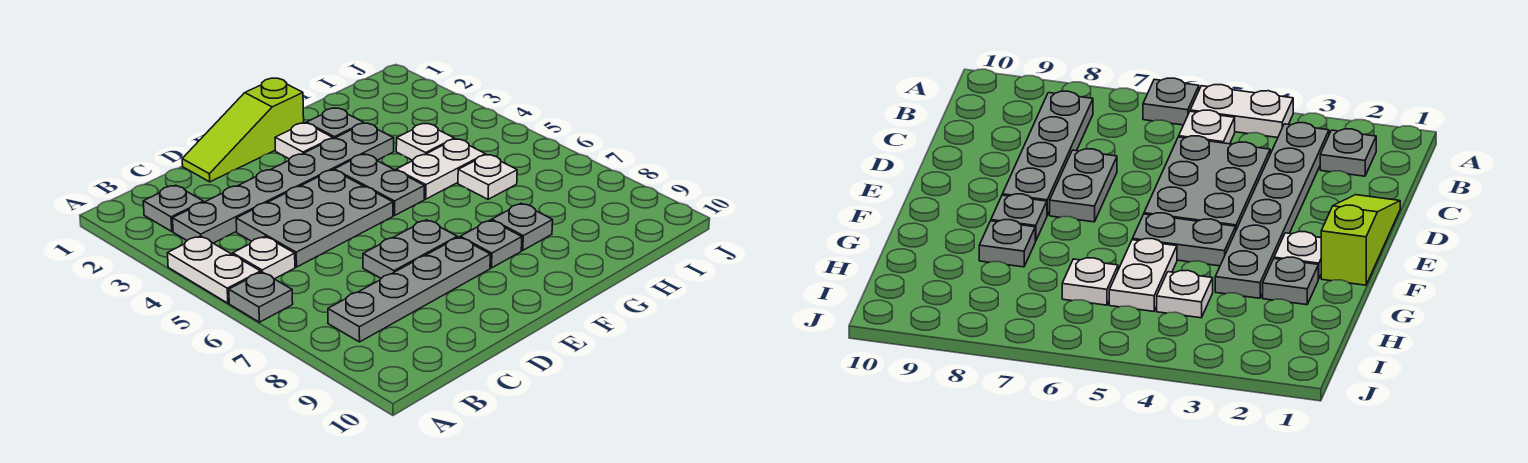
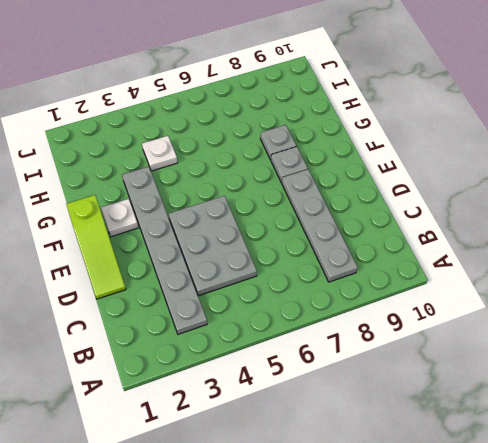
none -> white 1x2 plate [168,236,261,303]
none -> grey 1x1 plate [229,272,293,322]
none -> grey 1x1 plate [143,185,204,231]

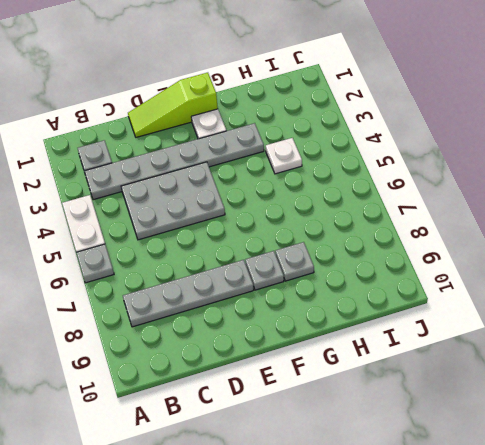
none -> white 1x1 plate [233,236,295,279]
none -> grey 1x2 plate [363,220,457,278]
none -> grey 1x2 plate [334,154,424,216]

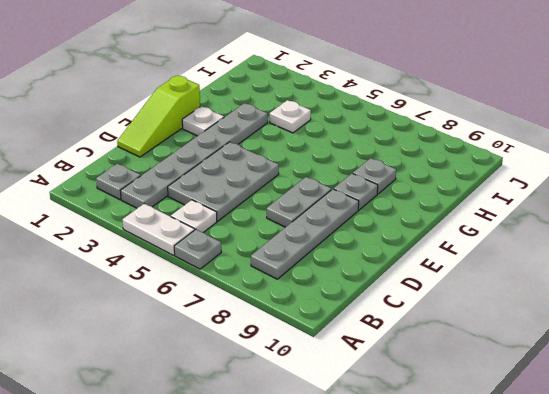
none -> grey 1x2 plate [334,154,424,216]
none -> grey 1x1 plate [306,108,363,139]
none -> white 1x2 plate [396,139,485,199]

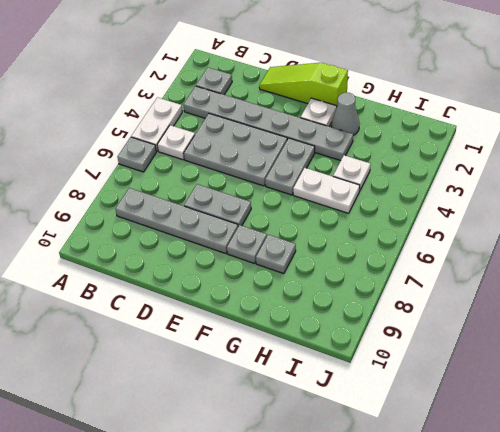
grey 1x1 cone [332,93,360,136] -> grey 1x1 plate [306,108,363,139]
none -> white 1x1 plate [458,155,517,199]

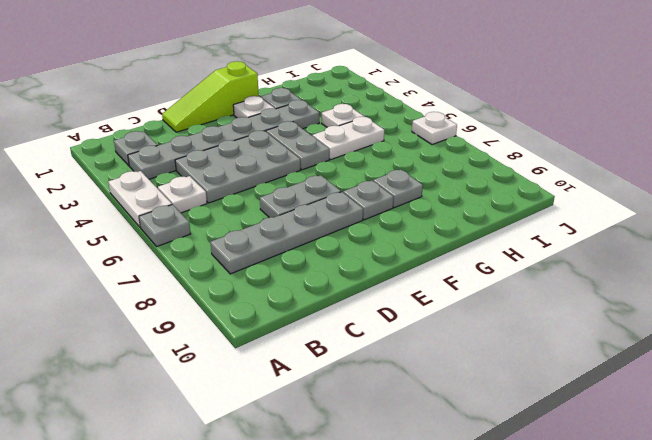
white 1x1 plate [412,112,457,145] -> white 1x1 plate moved to [458,155,517,199]

